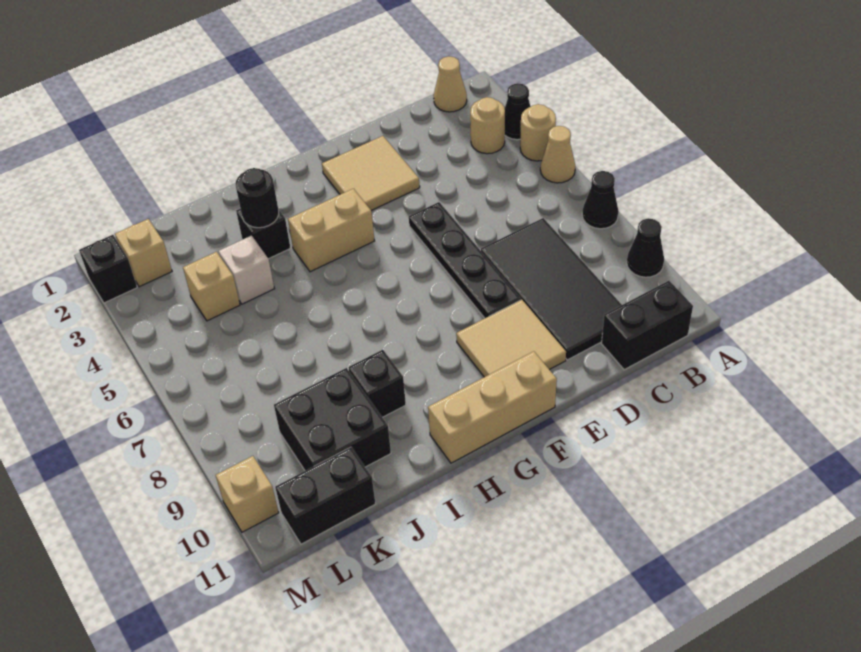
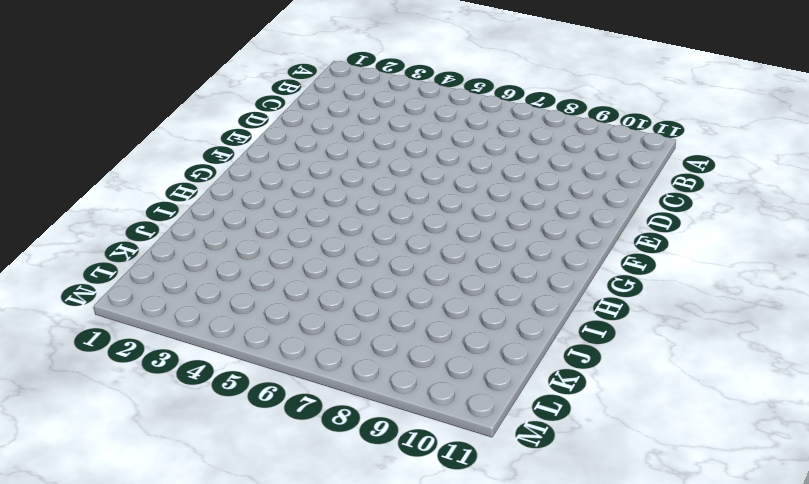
none -> black 1x1 cone [505,83,531,140]
none -> tan 1x1 round brick [520,104,556,161]
none -> tan 1x1 cone [540,126,575,183]

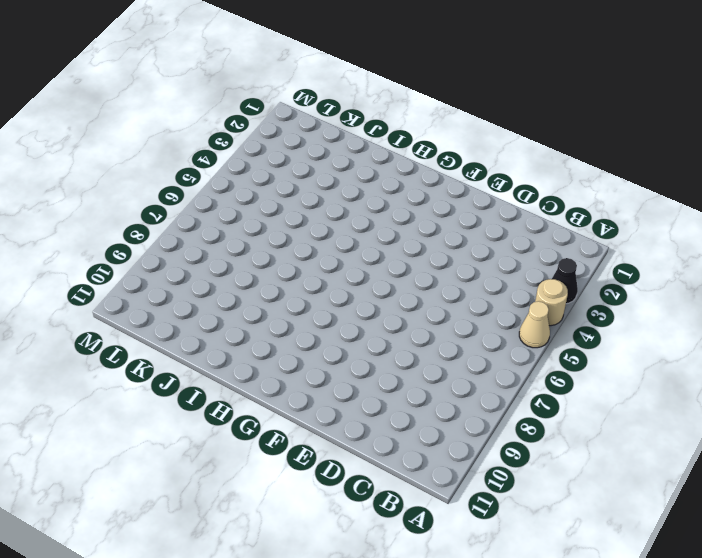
none -> black 1x1 cone [582,171,619,229]
none -> black 1x1 cone [627,218,664,277]
none -> tan 1x1 cone [434,56,467,112]

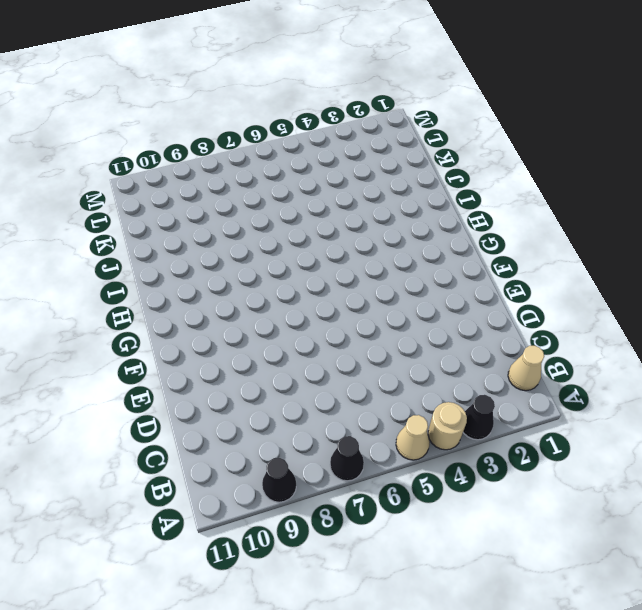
none -> tan 1x1 round brick [470,97,505,154]
none -> black 1x2 brick [602,281,693,370]
none -> black 2x4 tile [481,218,622,360]

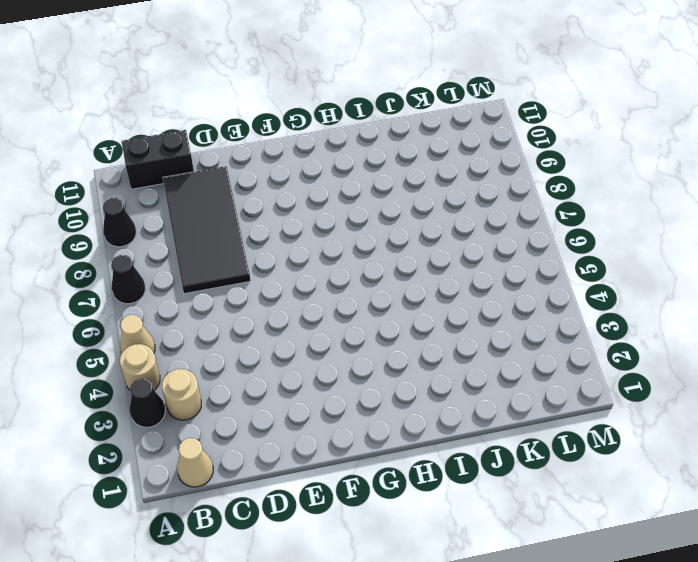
none -> tan 2x2 tile [322,136,420,211]
none -> black 1x4 plate [409,202,521,318]
none -> tan 2x2 tile [456,300,566,377]

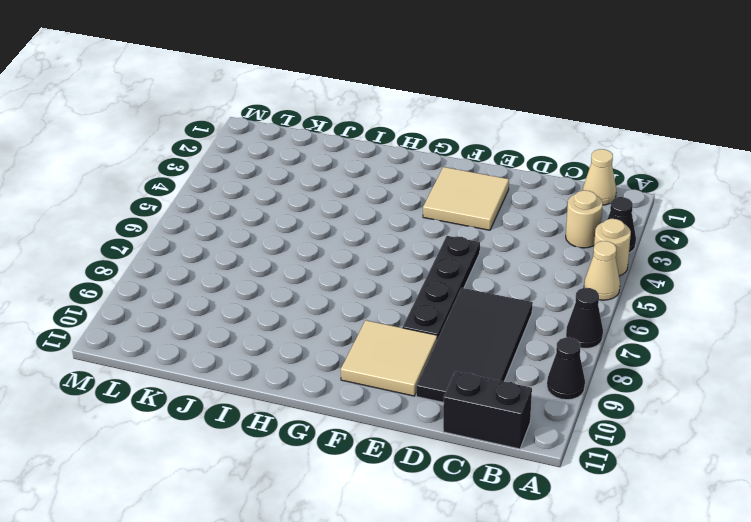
none -> tan 1x3 brick [428,351,557,463]
none -> tan 1x2 brick [288,189,375,272]
none -> black 1x1 brick [236,209,290,259]

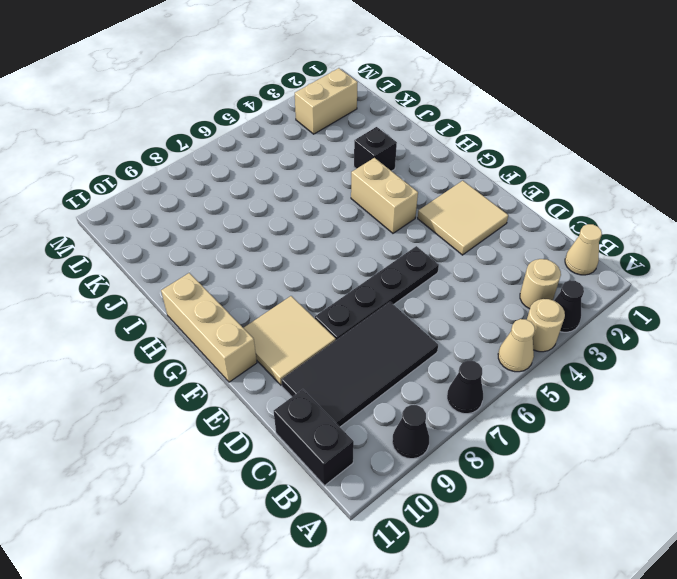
tan 1x2 brick [295,68,358,134] -> tan 1x1 brick [115,219,172,287]
none -> black 1x1 brick [349,350,406,417]
none -> white 1x1 brick [219,236,274,304]
none -> black 2x2 brick [274,368,391,471]

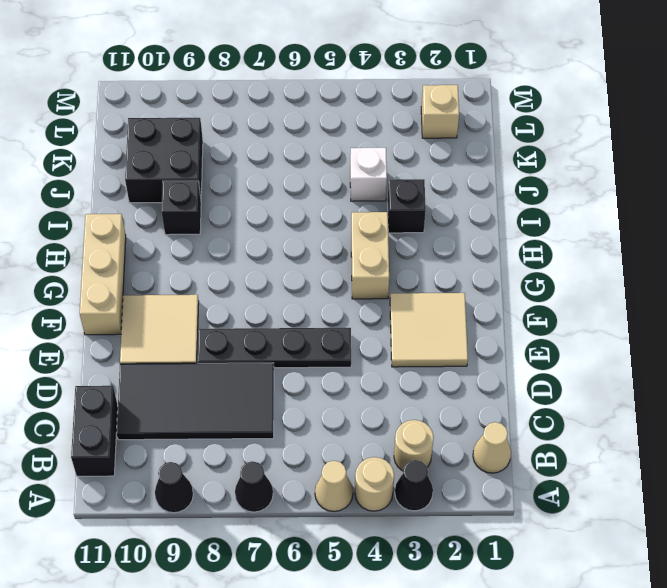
none -> tan 1x1 brick [183,252,240,321]
none -> black 1x2 brick [275,447,375,544]
none -> black 1x1 brick [79,235,137,303]

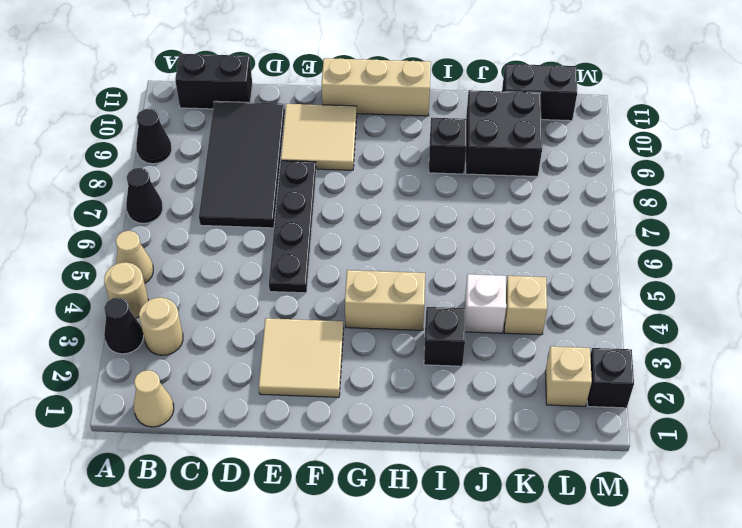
none -> tan 1x1 brick [216,456,279,532]
none -> black 1x1 round brick [236,168,279,228]

